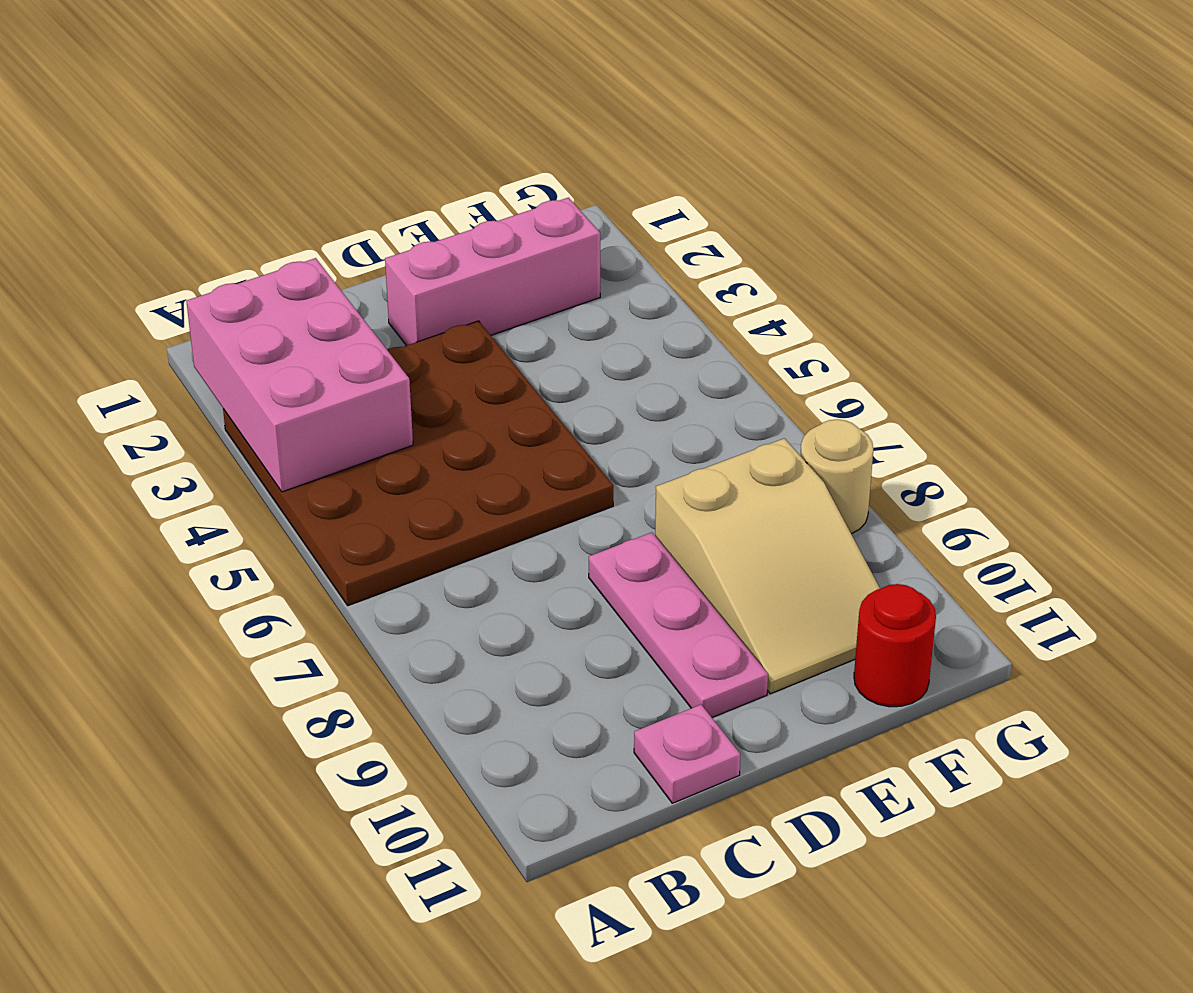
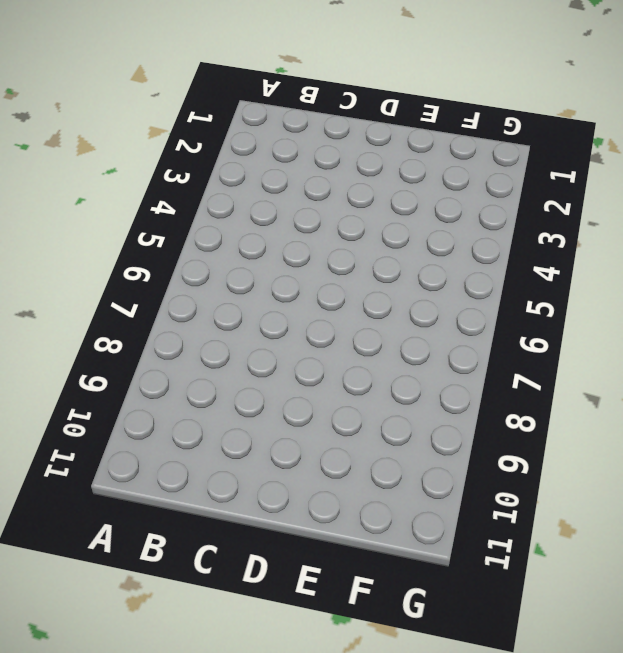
none -> brown 4x4 plate [223,321,613,606]
none -> pink 1x1 plate [634,705,741,803]

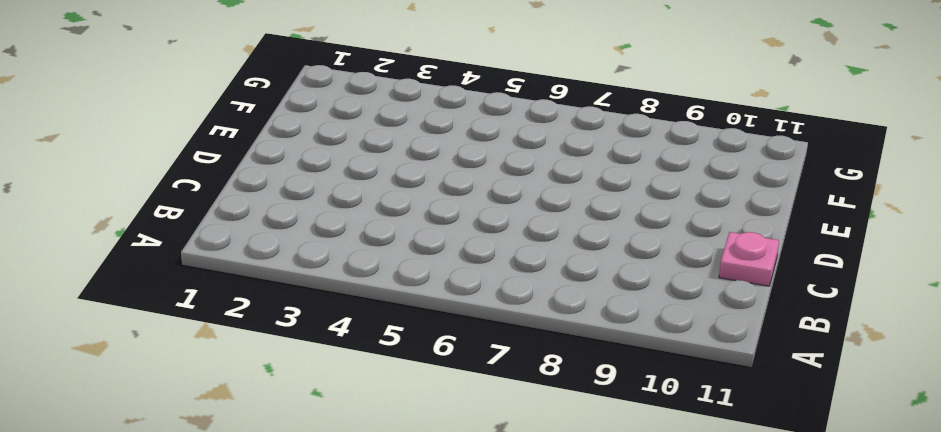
none -> brown 4x4 plate [223,321,613,606]
none -> pink 1x3 brick [385,198,600,346]

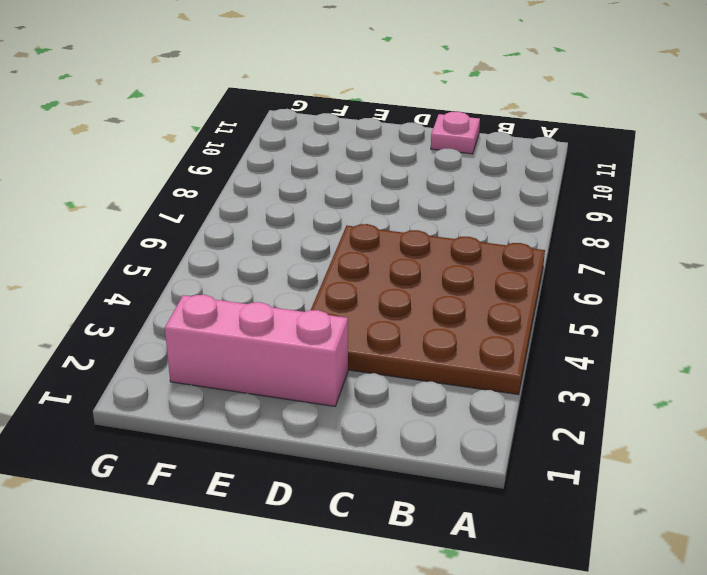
none -> pink 1x3 plate [589,532,768,718]
none -> tan 2x3 slope [655,438,880,694]

